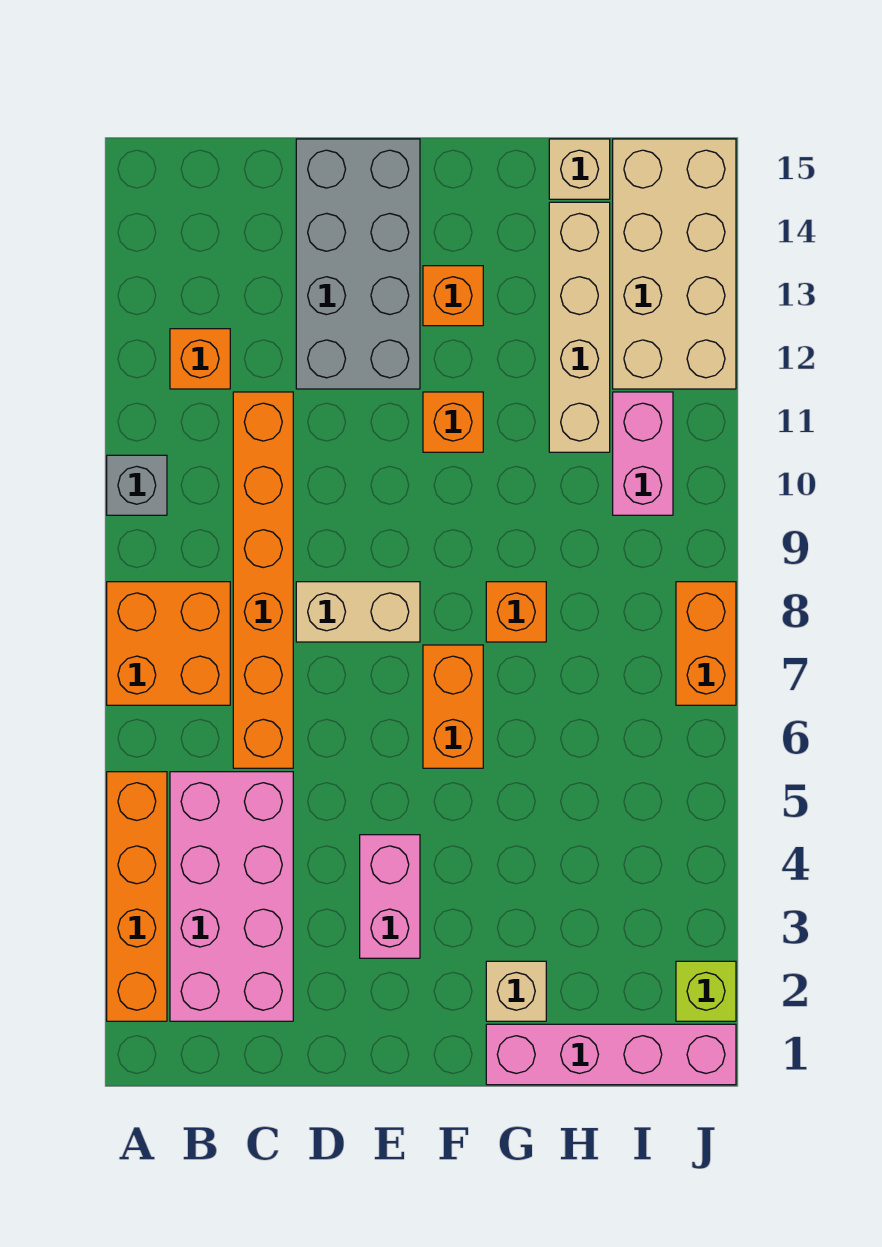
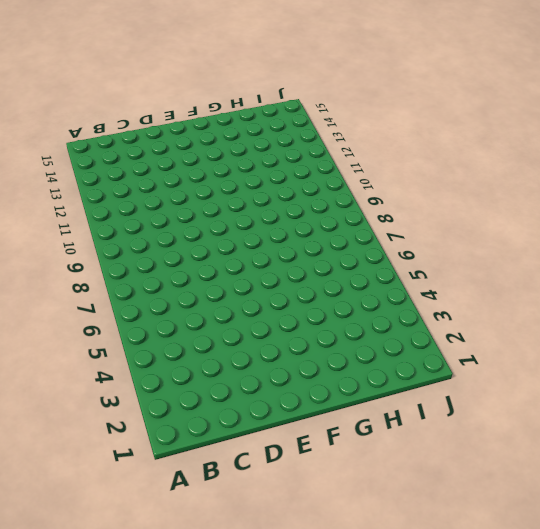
none -> orange 1x4 brick [107,772,167,1021]
none -> orange 2x2 brick [107,582,230,705]
none -> grey 1x1 brick [107,455,167,515]

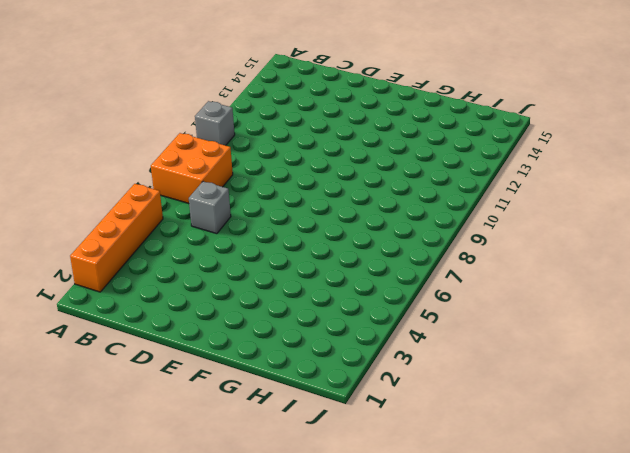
grey 1x1 brick [189,181,231,234] -> orange 1x6 brick [233,392,293,768]
none -> pink 2x4 brick [170,772,293,1021]
none -> orange 1x1 brick [170,329,230,389]
none -> tan 1x2 brick [296,582,420,642]

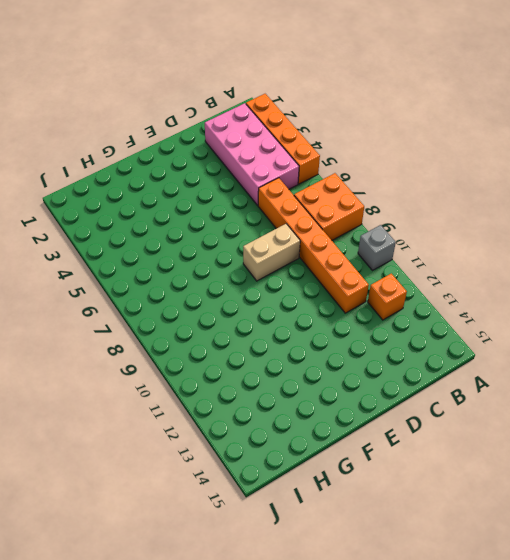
none -> grey 2x4 brick [296,139,420,389]
none -> pink 1x2 brick [360,835,420,958]
none -> orange 1x2 brick [423,645,483,768]

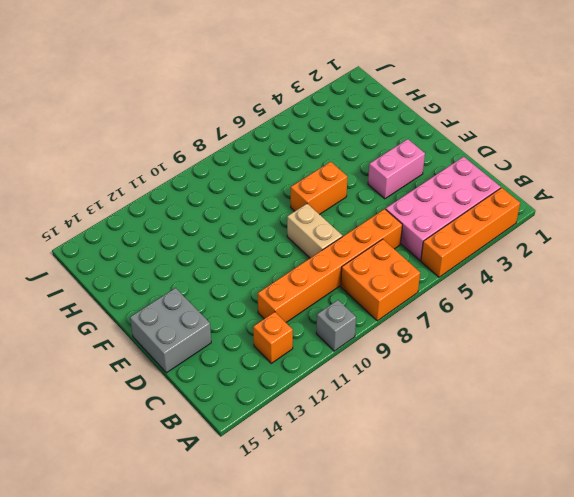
grey 2x2 brick [130,288,211,373] -> grey 2x4 brick [296,139,420,389]
none -> orange 1x1 brick [423,392,483,452]
none -> orange 1x1 brick [423,266,483,326]
none -> pink 1x4 brick [486,1024,736,1085]

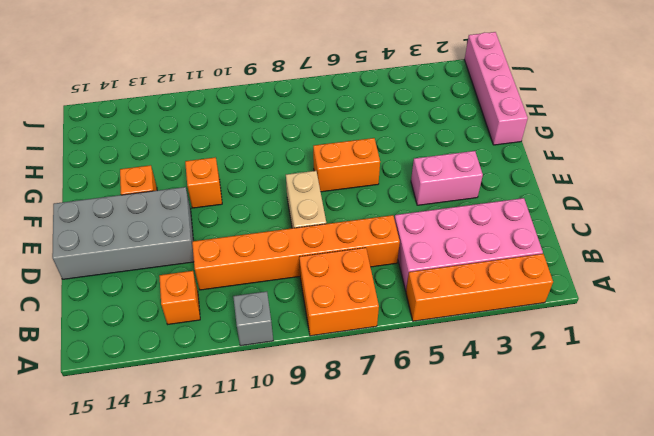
none -> tan 1x1 brick [486,961,546,1021]
none -> orange 1x1 brick [486,582,546,642]
none -> tan 1x4 brick [549,202,610,452]

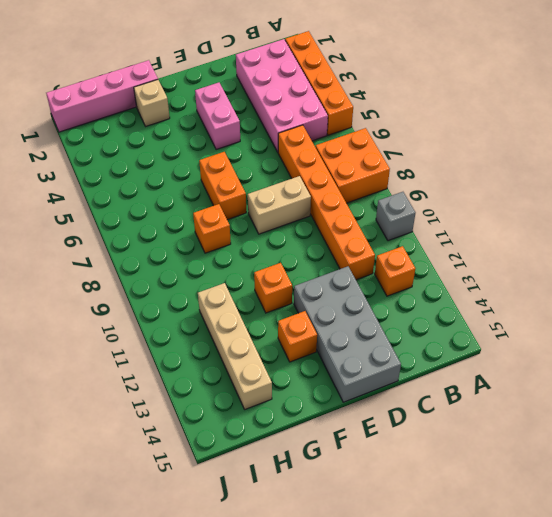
none -> tan 1x1 brick [549,139,610,199]
none -> pink 1x2 brick [613,392,673,515]
none -> tan 2x4 brick [613,139,736,389]

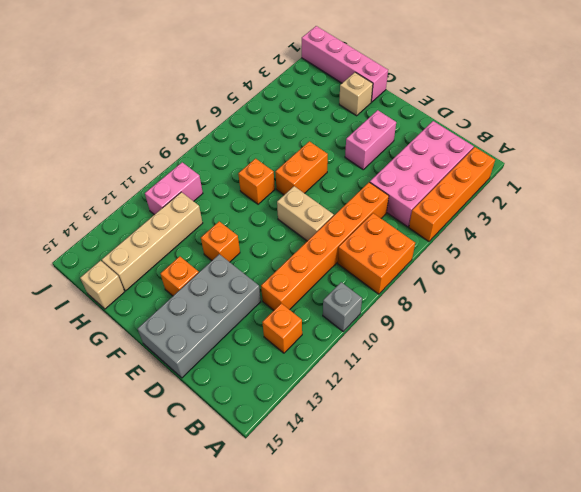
none -> tan 2x4 brick [613,139,736,389]
none -> lime 1x1 brick [676,961,736,1021]
none -> orange 1x2 brick [676,582,736,705]

